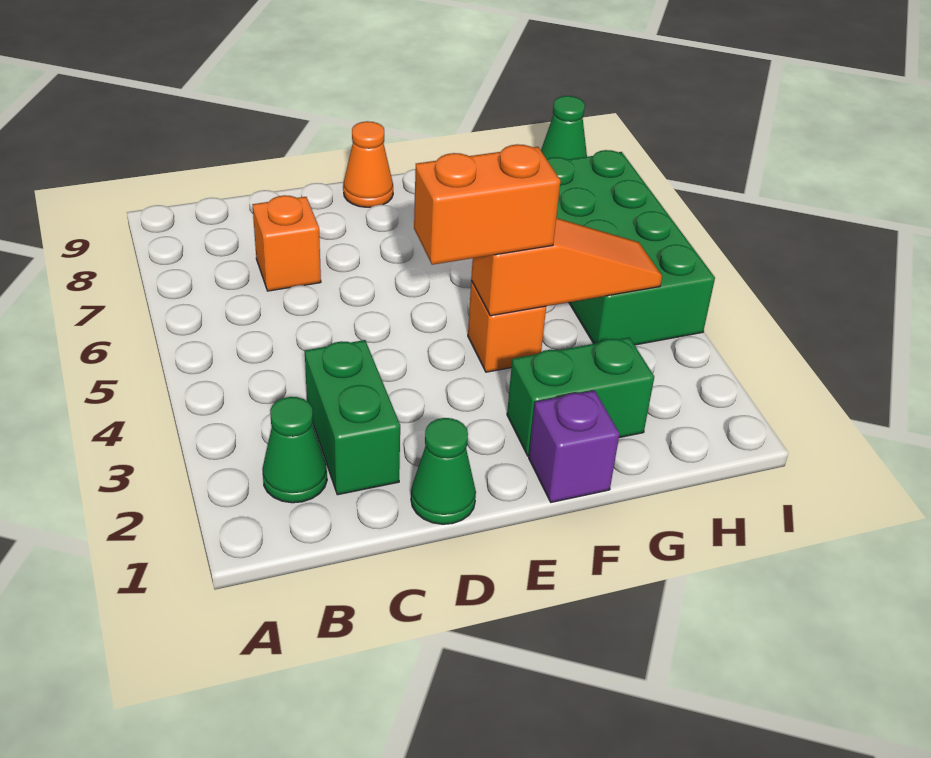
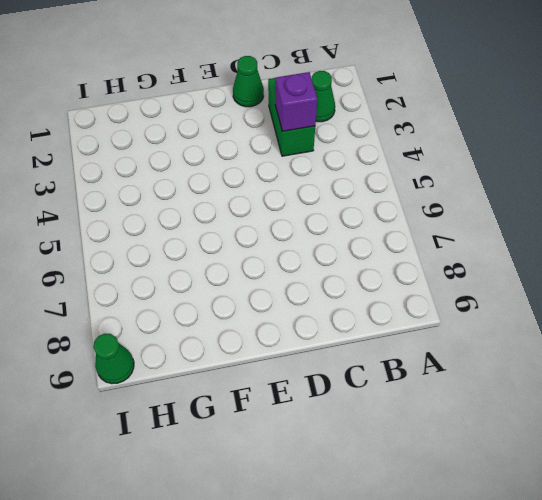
purple 1x1 brick [275,72,317,131] -> purple 1x1 brick moved to [529,390,619,502]
none -> orange 1x1 brick [252,195,321,291]
none -> orange 1x1 cone [343,121,393,207]
none -> green 1x2 brick [507,337,654,456]

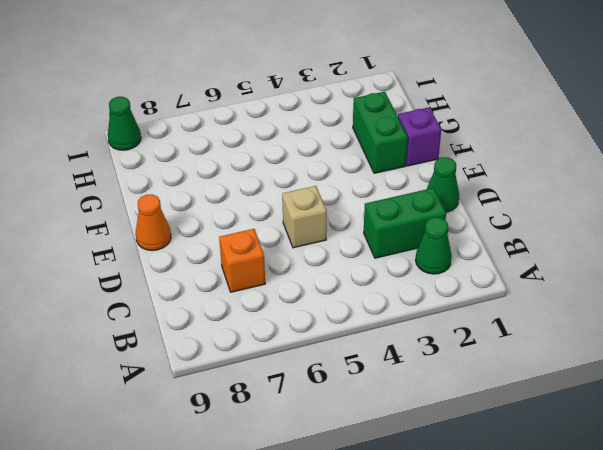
tan 1x1 brick [282,186,327,248] -> none
none -> orange 1x1 brick [468,281,546,372]
none -> green 2x4 brick [547,150,715,345]
none -> orange 1x3 slope [471,218,662,316]

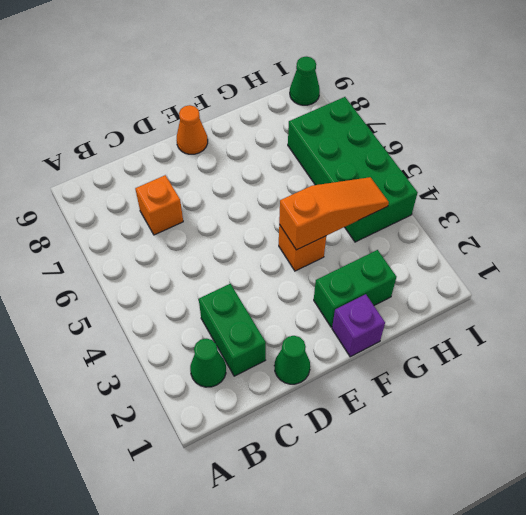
none -> orange 1x2 brick [414,144,561,265]

